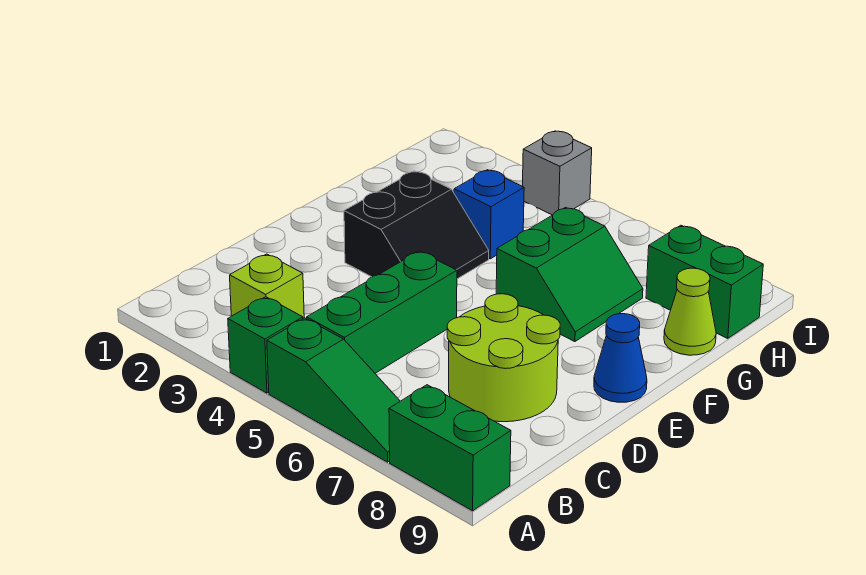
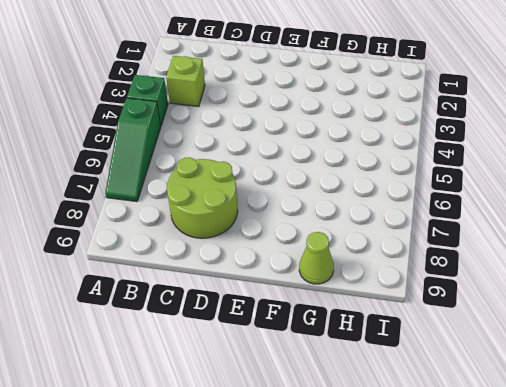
none -> green 1x2 brick [389,385,511,511]
none -> green 1x3 brick [307,251,457,373]
none -> black 2x2 slope [344,171,489,279]

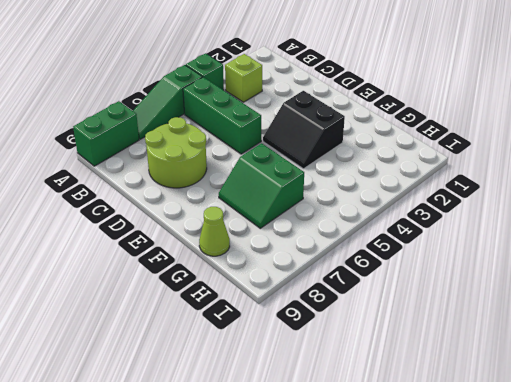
none -> blue 1x1 cone [594,314,647,402]
none -> blue 1x1 brick [454,170,524,259]
none -> green 1x2 brick [646,225,763,338]

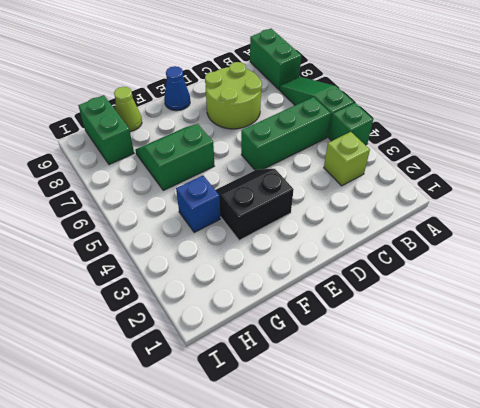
none -> grey 1x1 brick [522,131,592,215]

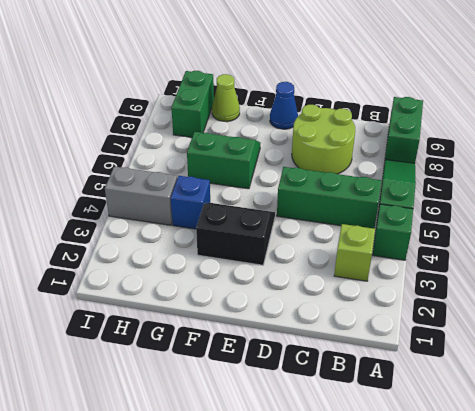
grey 1x2 brick [105,167,177,225] -> grey 1x1 brick [522,131,592,215]

